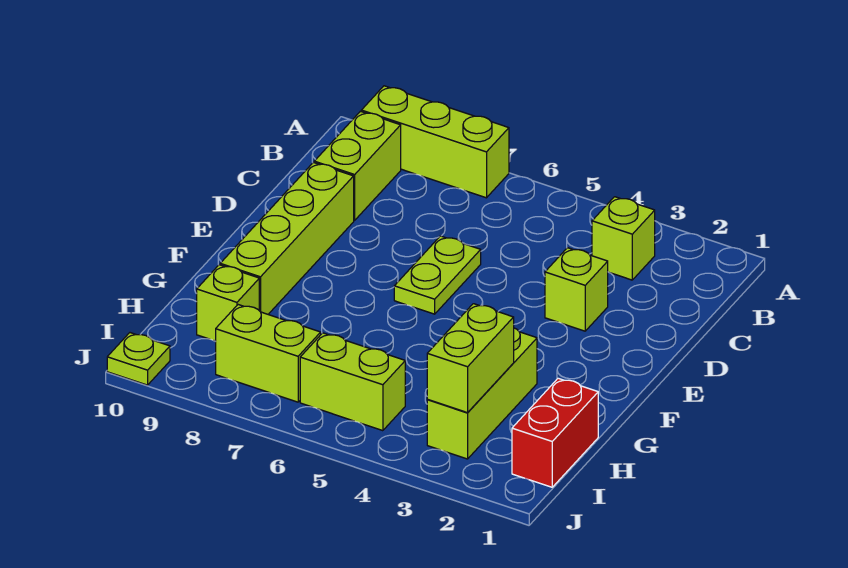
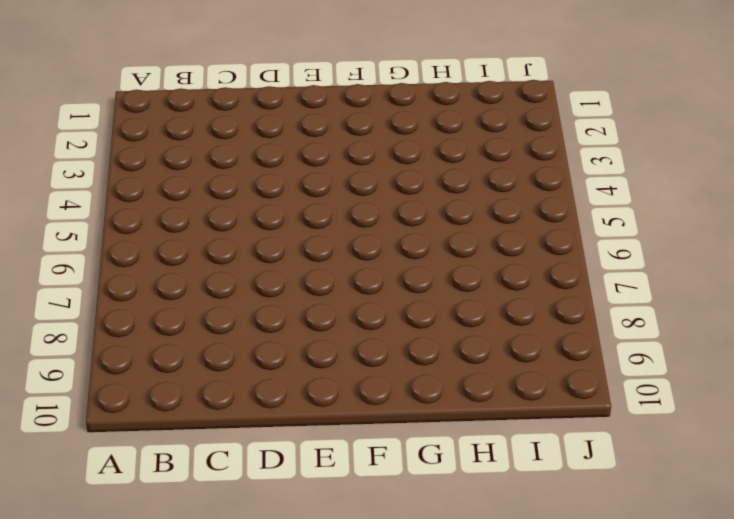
none -> lime 1x3 brick [361,86,509,198]
none -> lime 1x1 brick [592,197,655,280]
none -> lime 1x2 brick [314,111,401,220]

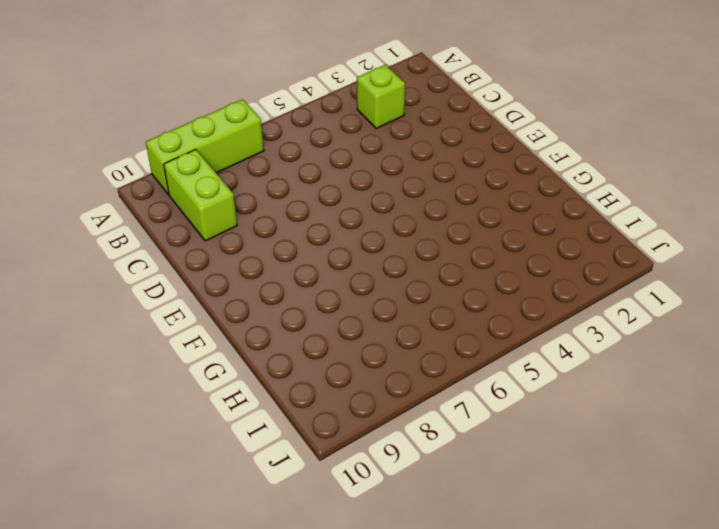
none -> lime 1x1 brick [545,248,608,331]
none -> lime 1x2 plate [394,236,481,314]
none -> lime 1x4 brick [220,163,354,314]

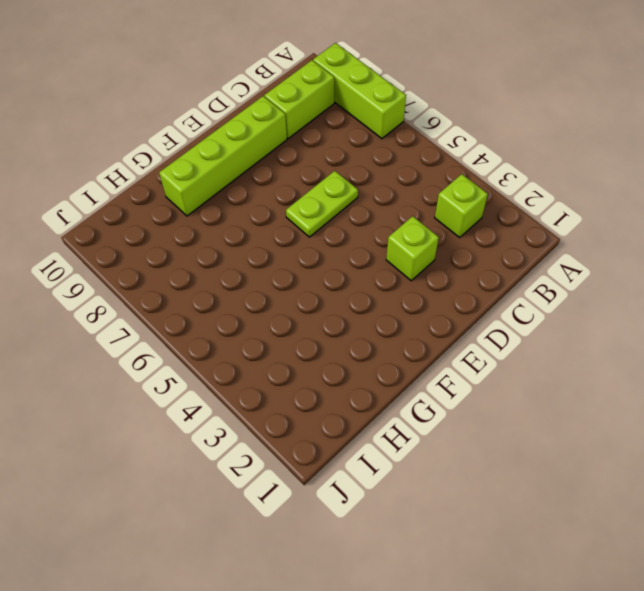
none -> lime 1x3 brick [427,328,537,459]
none -> red 1x2 brick [512,378,598,487]
none -> lime 1x1 brick [197,265,259,341]

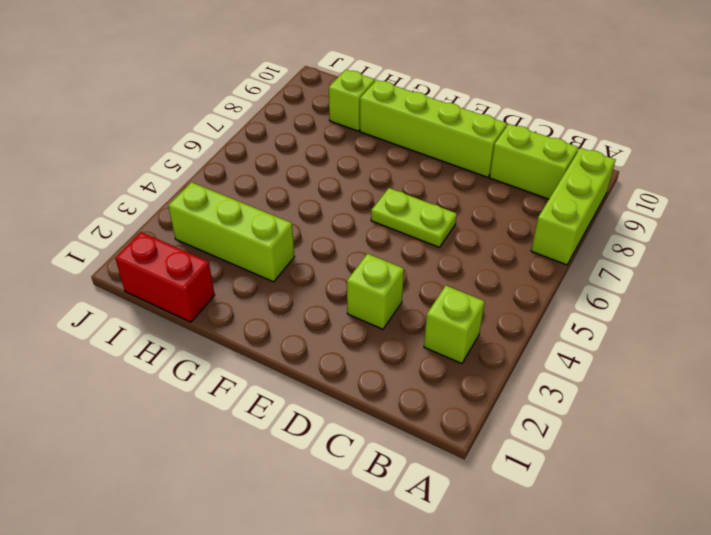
none -> lime 1x2 brick [300,333,405,431]
none -> lime 1x2 brick [216,305,321,402]
none -> lime 1x1 plate [107,333,170,385]

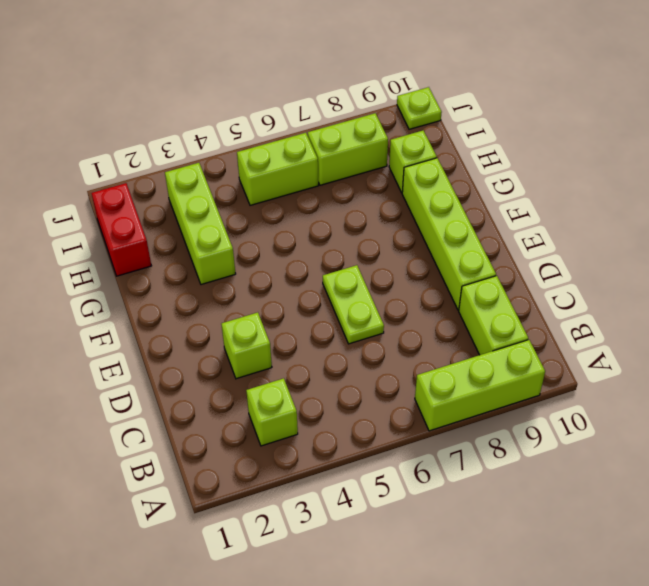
none -> lime 1x2 brick [427,304,514,413]

